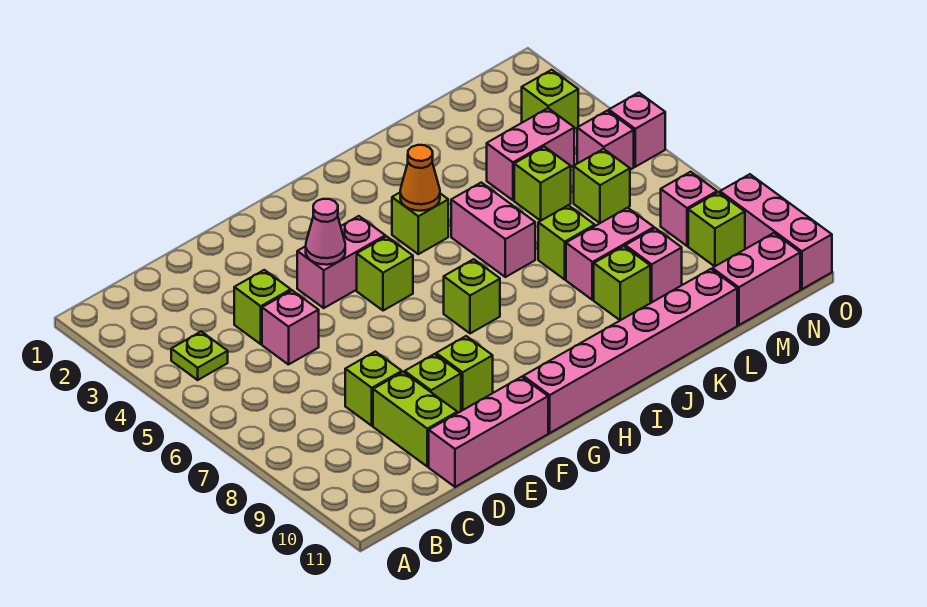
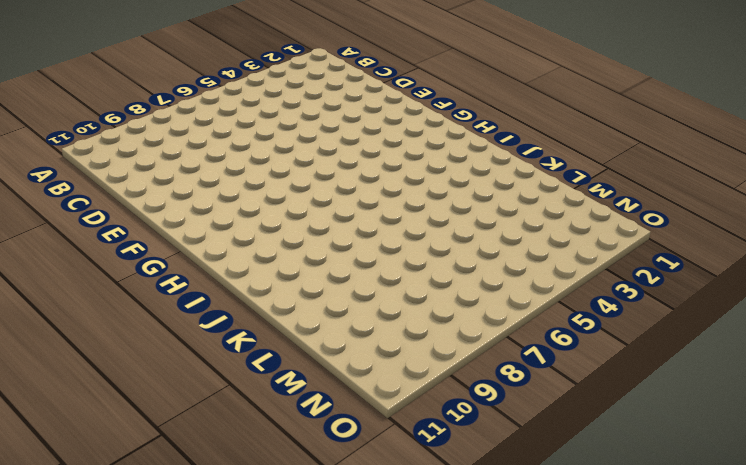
none -> lime 1x1 plate [171,331,228,380]
none -> lime 1x1 brick [234,270,291,344]
none -> pink 1x1 brick [262,290,319,365]
none -> lime 1x1 brick [345,352,402,426]

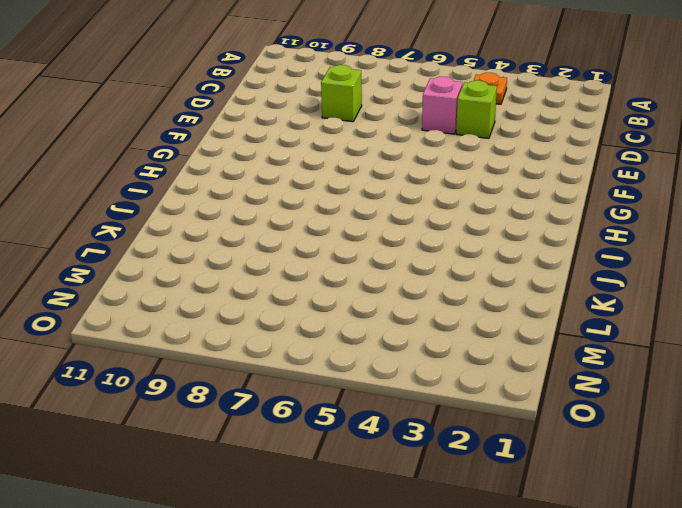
orange 1x1 plate [474,73,507,104] -> lime 1x1 plate [171,331,228,380]
none -> lime 1x2 brick [373,372,457,467]
none -> pink 1x3 brick [429,377,548,487]
none -> lime 1x1 brick [405,354,461,413]
none -> pink 1x2 brick [297,216,385,308]

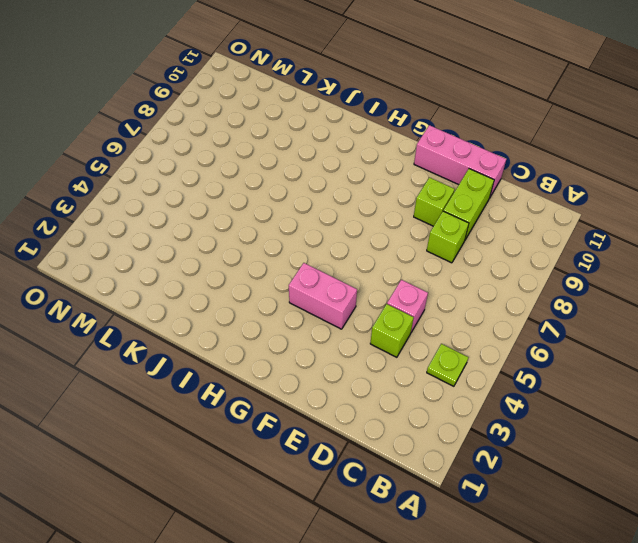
none -> lime 1x1 brick [436,336,493,410]
none -> lime 1x1 brick [357,236,413,311]
none -> pink 1x6 brick [523,269,737,433]
none -> lime 1x1 brick [444,259,500,333]

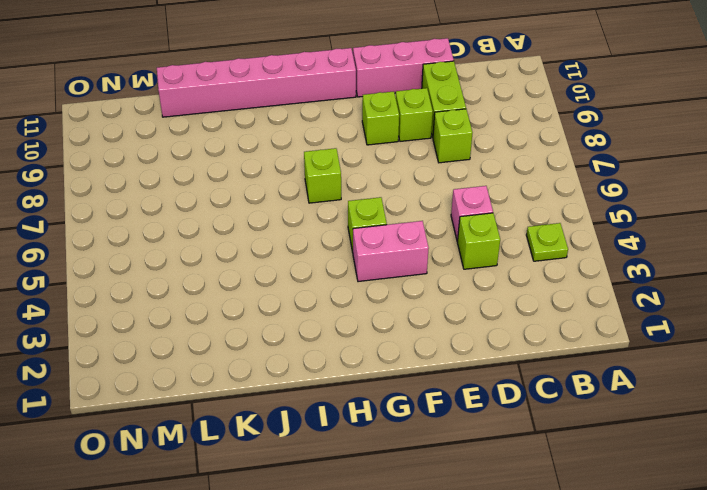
none -> lime 1x1 brick [392,193,448,254]
none -> pink 1x2 brick [451,183,535,277]
none -> lime 1x1 brick [538,205,595,279]
none -> pink 1x2 brick [566,208,654,300]

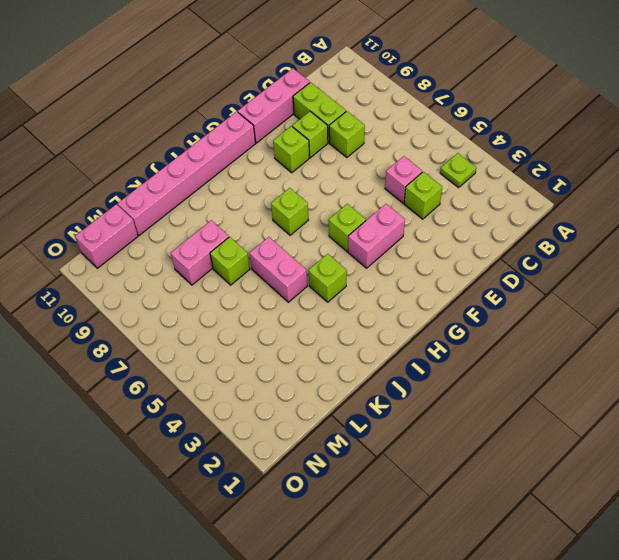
none -> lime 1x1 brick [594,246,650,320]
none -> pink 1x2 brick [487,108,574,200]
none -> lime 1x1 brick [514,147,571,221]
none -> pink 1x1 brick [625,228,682,302]

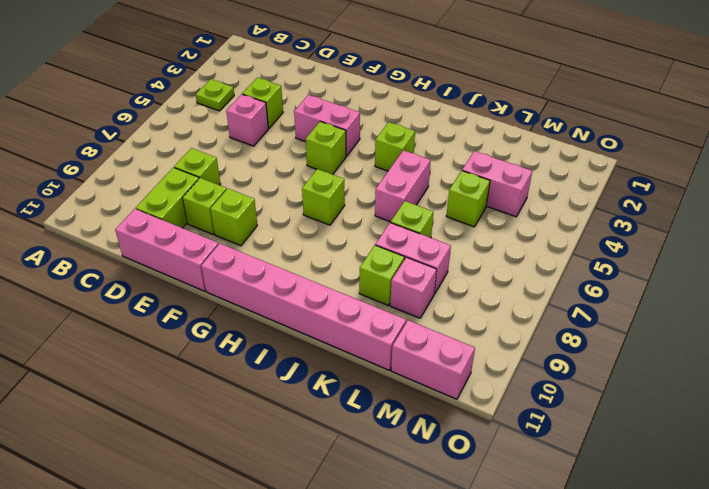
none -> lime 1x1 brick [574,149,630,223]
none -> lime 1x1 brick [522,70,578,129]
none -> pink 1x1 brick [577,111,634,170]
none -> pink 1x1 brick [661,172,717,246]

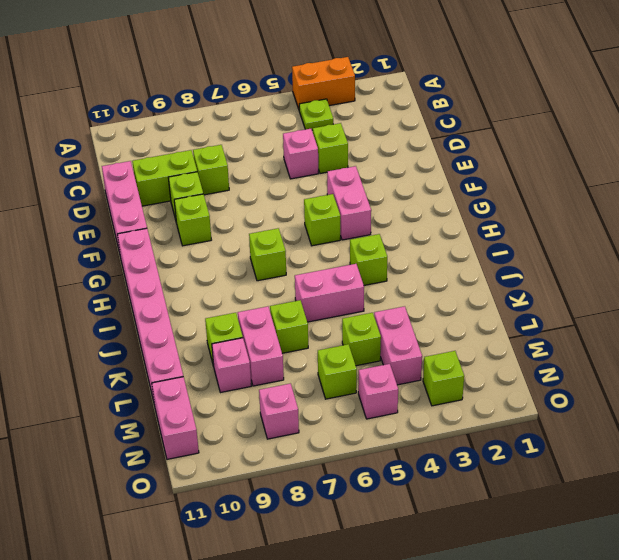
orange 1x2 brick [292,57,355,109] -> none
none -> lime 1x1 brick [688,192,745,266]
none -> pink 1x1 brick [609,93,665,167]
none -> pink 1x3 brick [720,174,832,289]
none -> pink 1x1 cone [306,199,345,265]

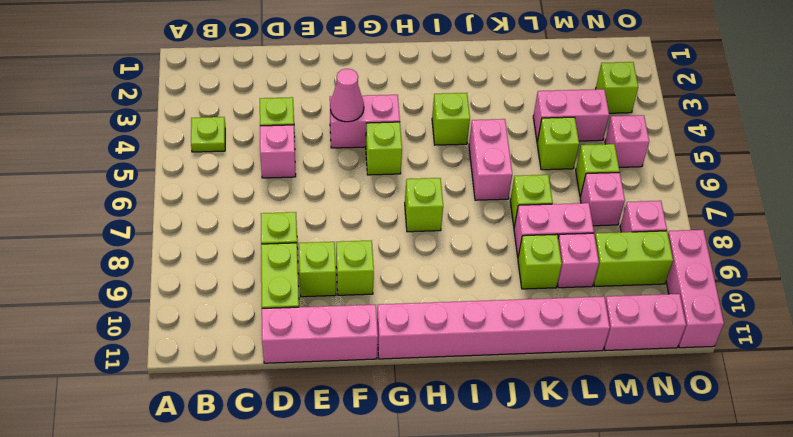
pink 1x1 brick [580,173,625,226] -> pink 1x1 brick moved to [609,93,665,167]
lime 1x2 brick [594,231,673,286] -> lime 1x1 brick [688,192,745,266]
none -> orange 1x1 cone [400,145,440,211]

